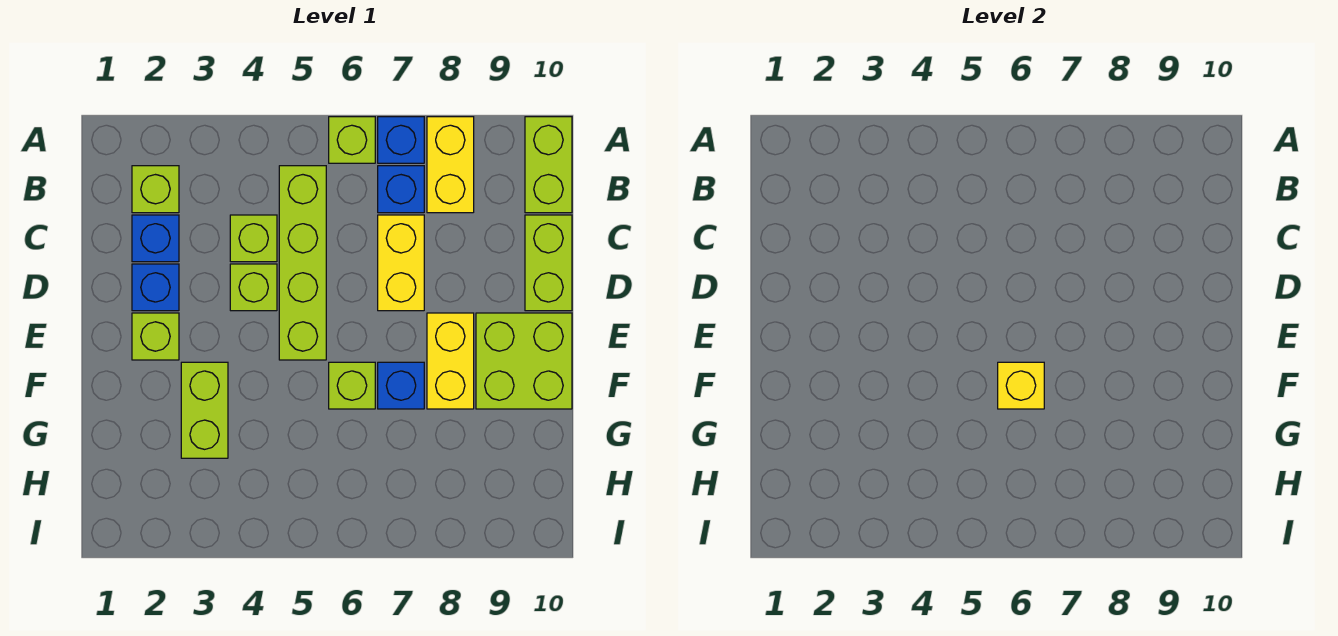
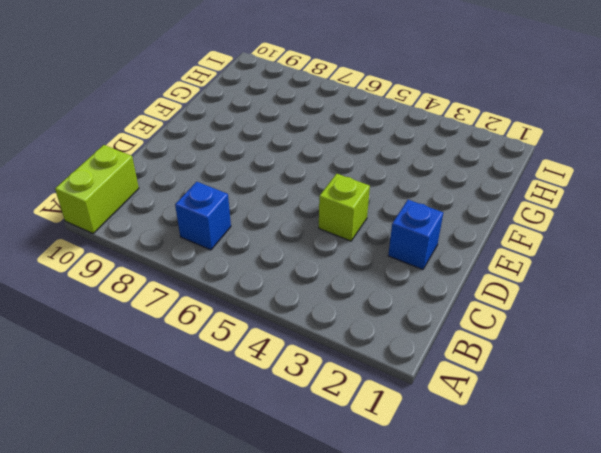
none -> lime 1x1 brick [329,117,375,163]
none -> blue 1x1 brick [378,117,424,163]
none -> yellow 1x2 brick [427,117,474,213]

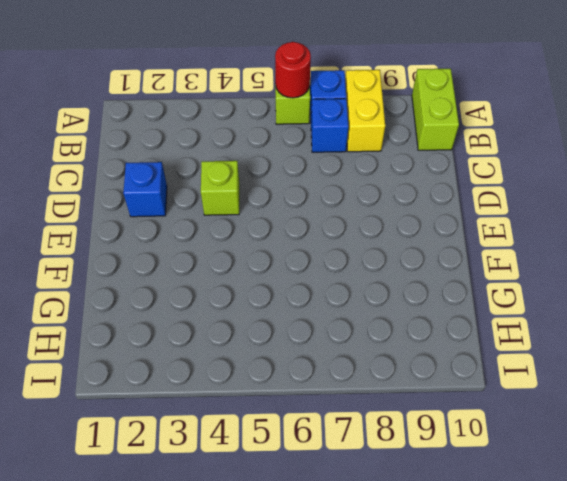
red 1x1 round brick [275,42,311,98] -> none
none -> lime 1x1 brick [132,166,179,213]
none -> lime 1x4 brick [279,166,326,360]
none -> blue 1x1 brick [132,215,179,262]

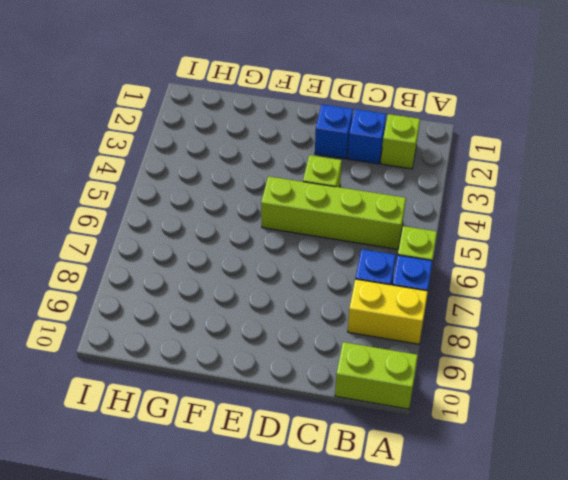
none -> lime 1x1 brick [230,215,277,262]
none -> yellow 1x2 brick [378,215,424,311]
none -> lime 1x2 brick [525,215,572,311]

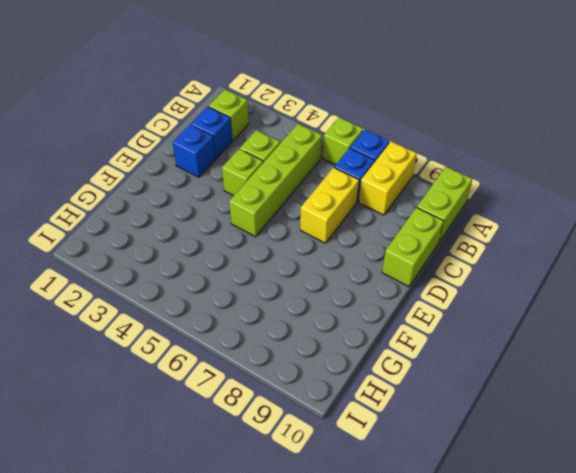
none -> lime 1x1 brick [132,313,179,360]
none -> yellow 1x2 brick [427,313,474,409]
none -> lime 2x2 brick [476,313,572,409]

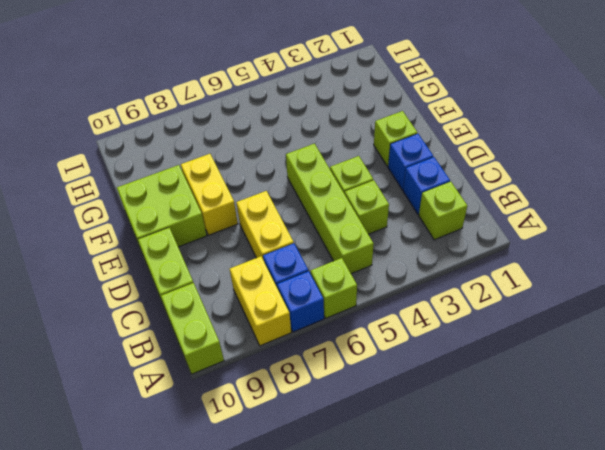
none -> lime 1x2 brick [181,362,228,458]
none -> lime 1x1 brick [329,362,375,409]
none -> blue 1x1 brick [378,362,424,409]

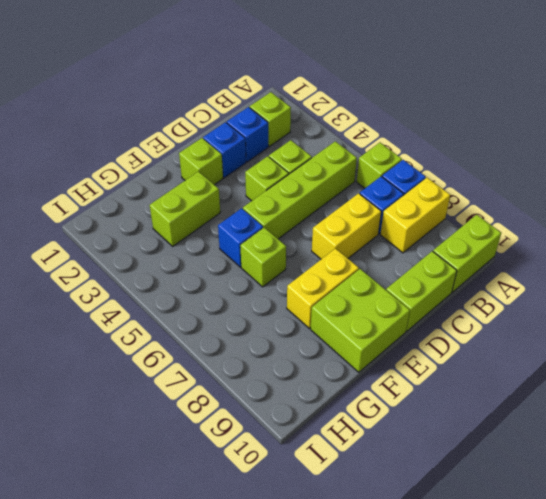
blue 1x1 brick [218,208,263,267] -> blue 1x1 brick moved to [378,362,424,409]
none -> yellow 1x1 brick [998,362,1044,409]

